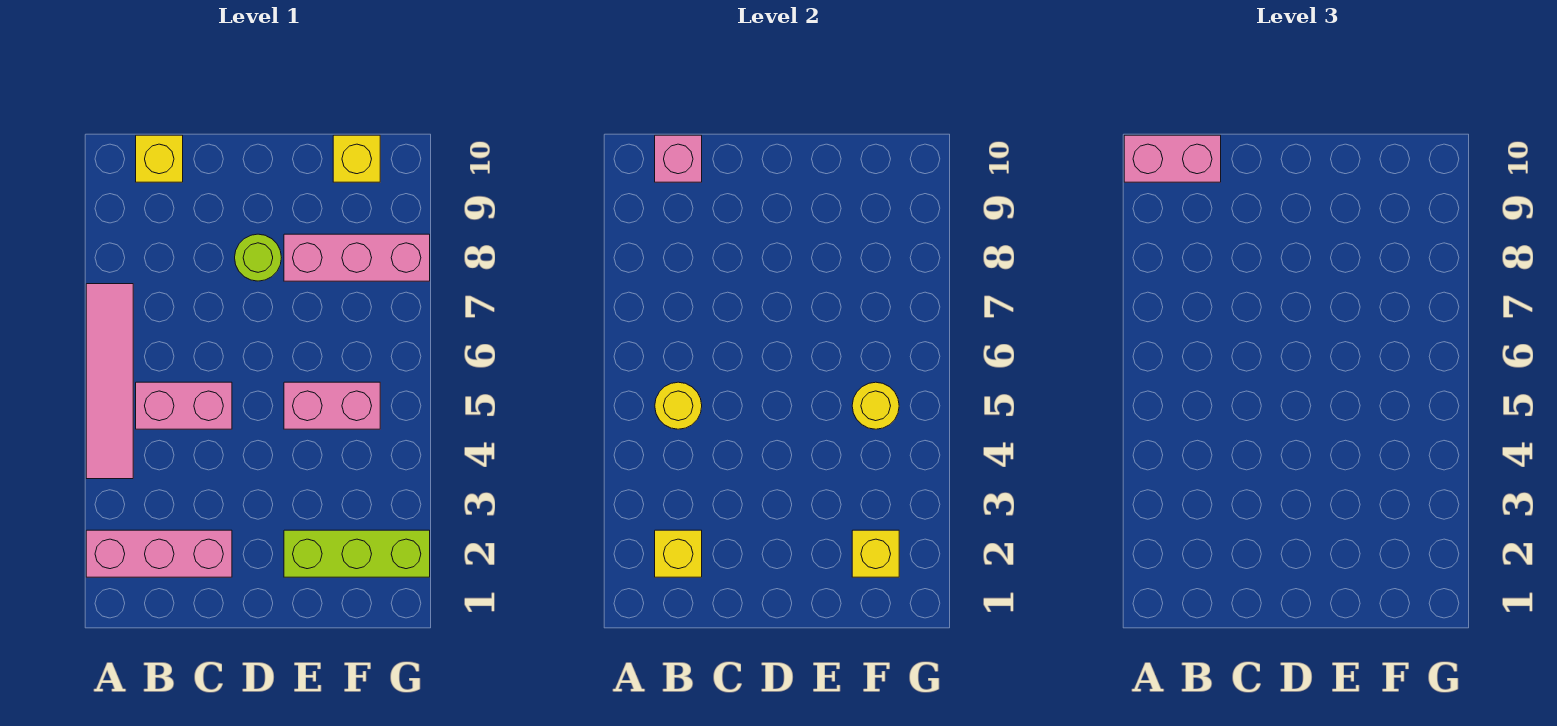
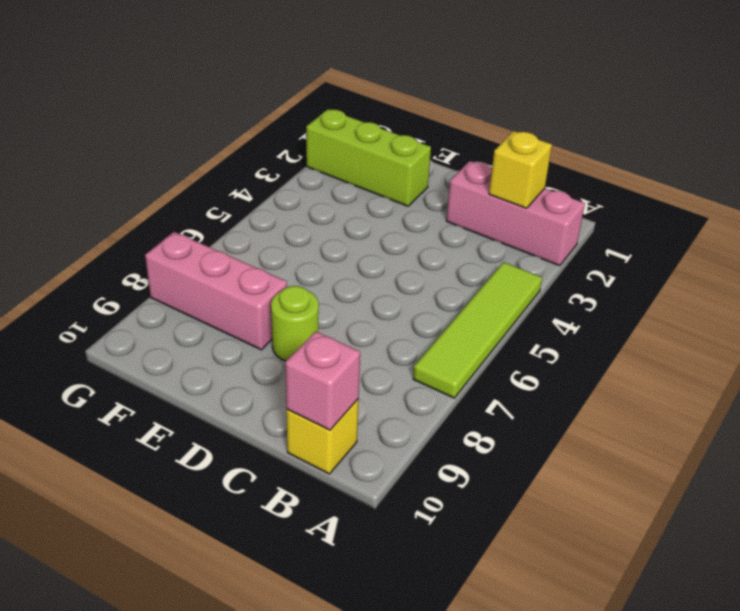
lime 1x4 tile [413,262,542,398] -> pink 1x4 tile [86,284,133,479]
none -> pink 1x2 brick [136,382,232,429]
none -> pink 1x2 brick [284,382,380,429]
none -> yellow 1x1 brick [333,135,380,182]

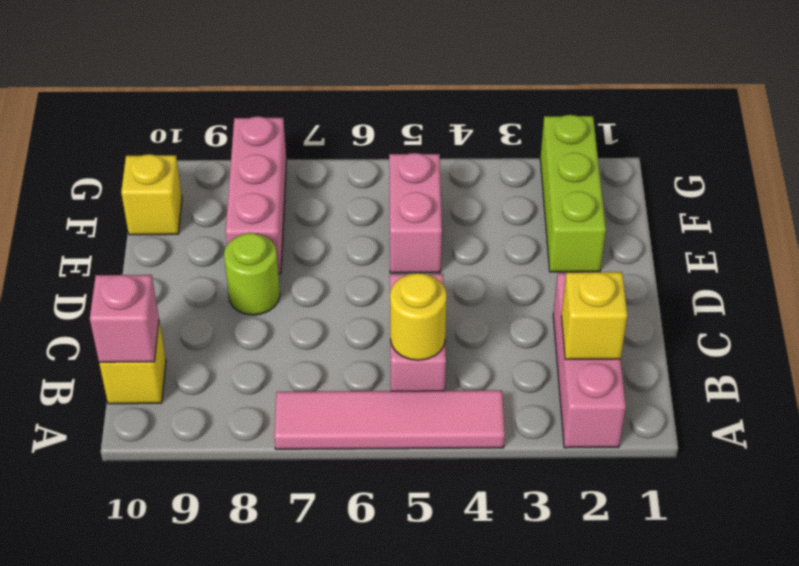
none -> yellow 1x1 brick [852,530,899,577]
none -> yellow 1x1 round brick [852,382,899,429]
none -> pink 1x2 brick [1124,135,1221,182]

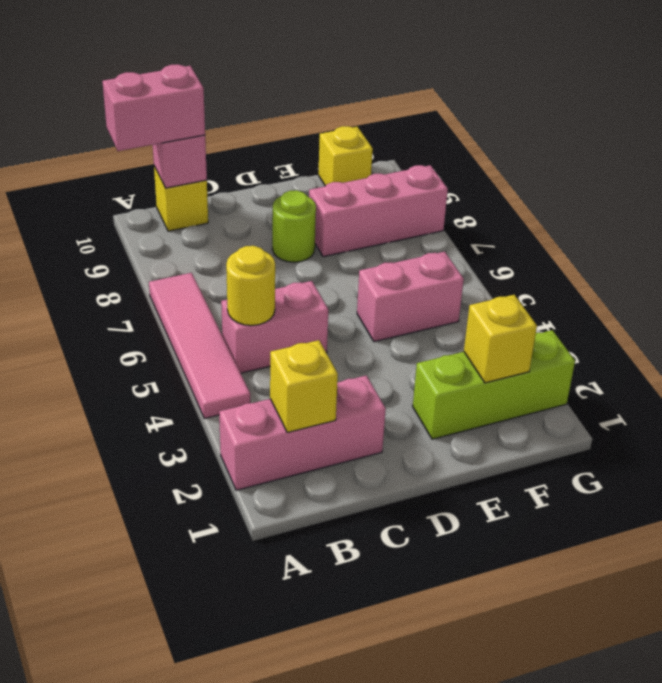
none -> yellow 1x1 round brick [852,382,899,429]

